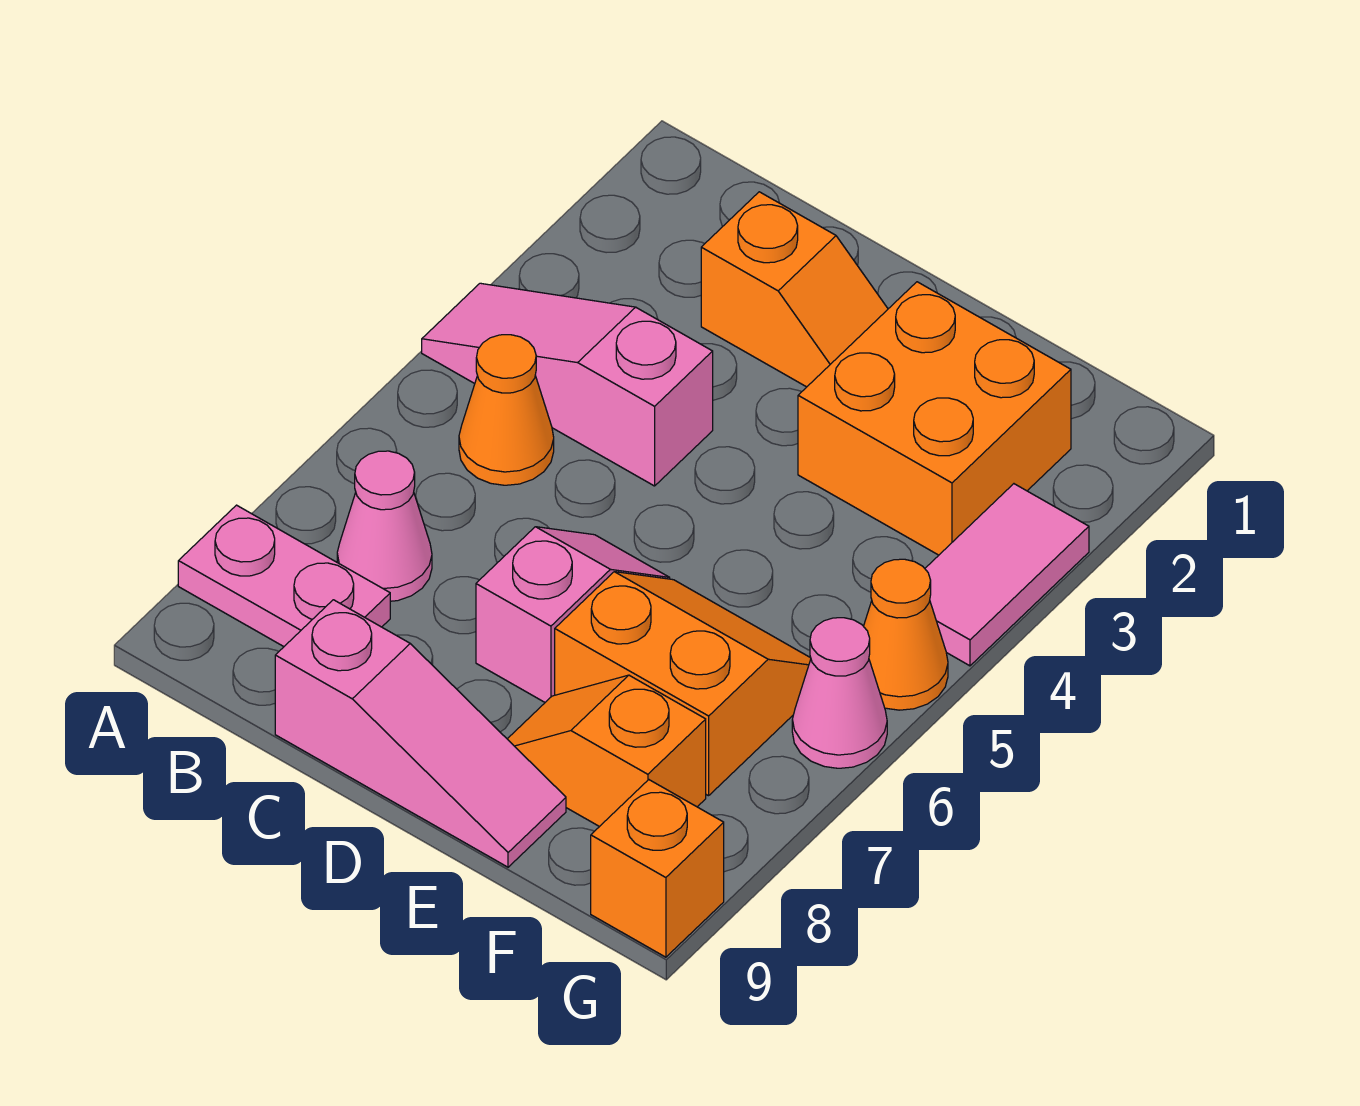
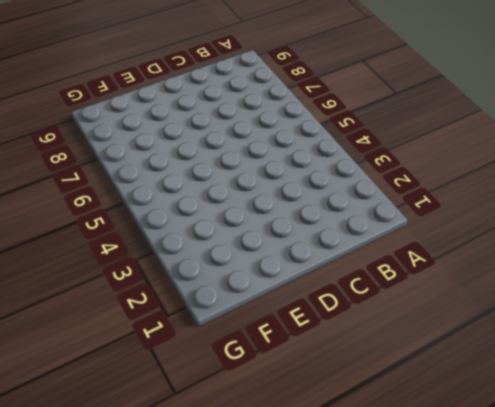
none -> pink 1x3 slope [422,283,713,486]
none -> pink 1x2 plate [178,505,390,646]
none -> orange 1x1 cone [459,335,554,485]

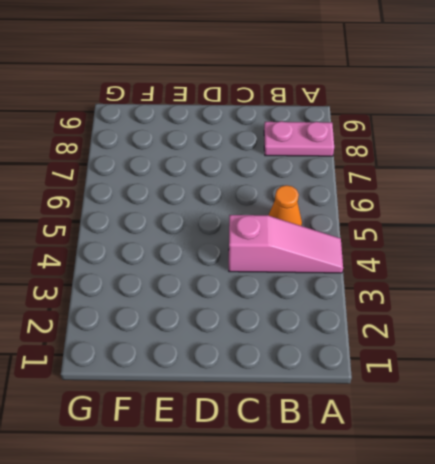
none -> pink 1x1 cone [337,451,432,601]
none -> orange 1x2 slope [701,192,888,387]
none -> pink 1x3 slope [275,600,566,867]

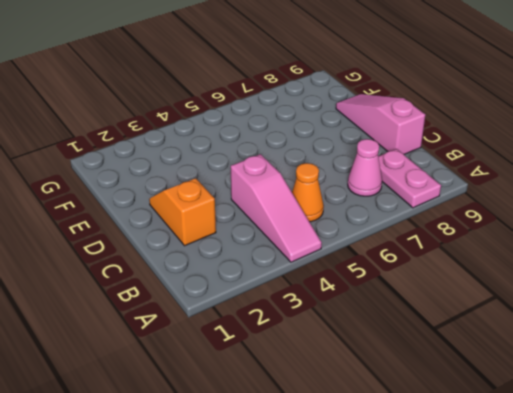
none -> pink 1x2 slope [476,527,670,702]
none -> orange 2x2 brick [798,282,1071,555]
none -> orange 2x2 slope [555,572,811,796]

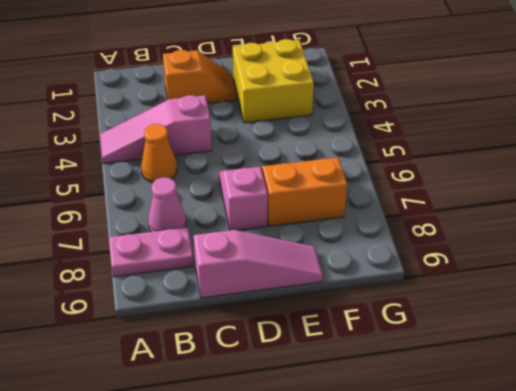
yellow 2x2 brick [233,39,314,123] -> orange 2x2 brick [798,282,1071,555]
none -> orange 1x2 slope [508,675,706,827]
none -> pink 1x2 tile [925,484,1089,666]
none -> orange 1x1 cone [864,559,948,710]

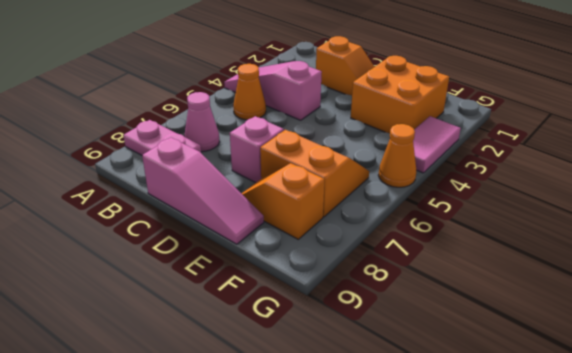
none -> pink 1x1 cone [792,618,887,768]
none -> orange 1x1 brick [591,780,724,957]

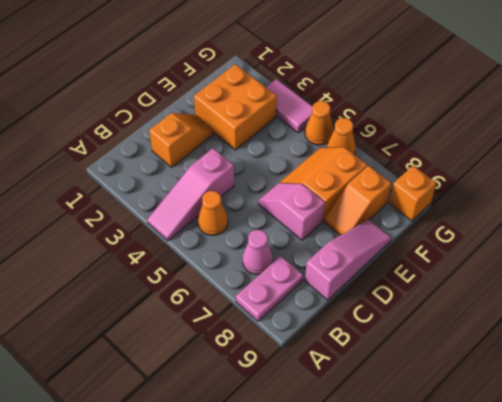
orange 1x1 cone [327,118,356,154] -> pink 1x1 cone [792,618,887,768]

